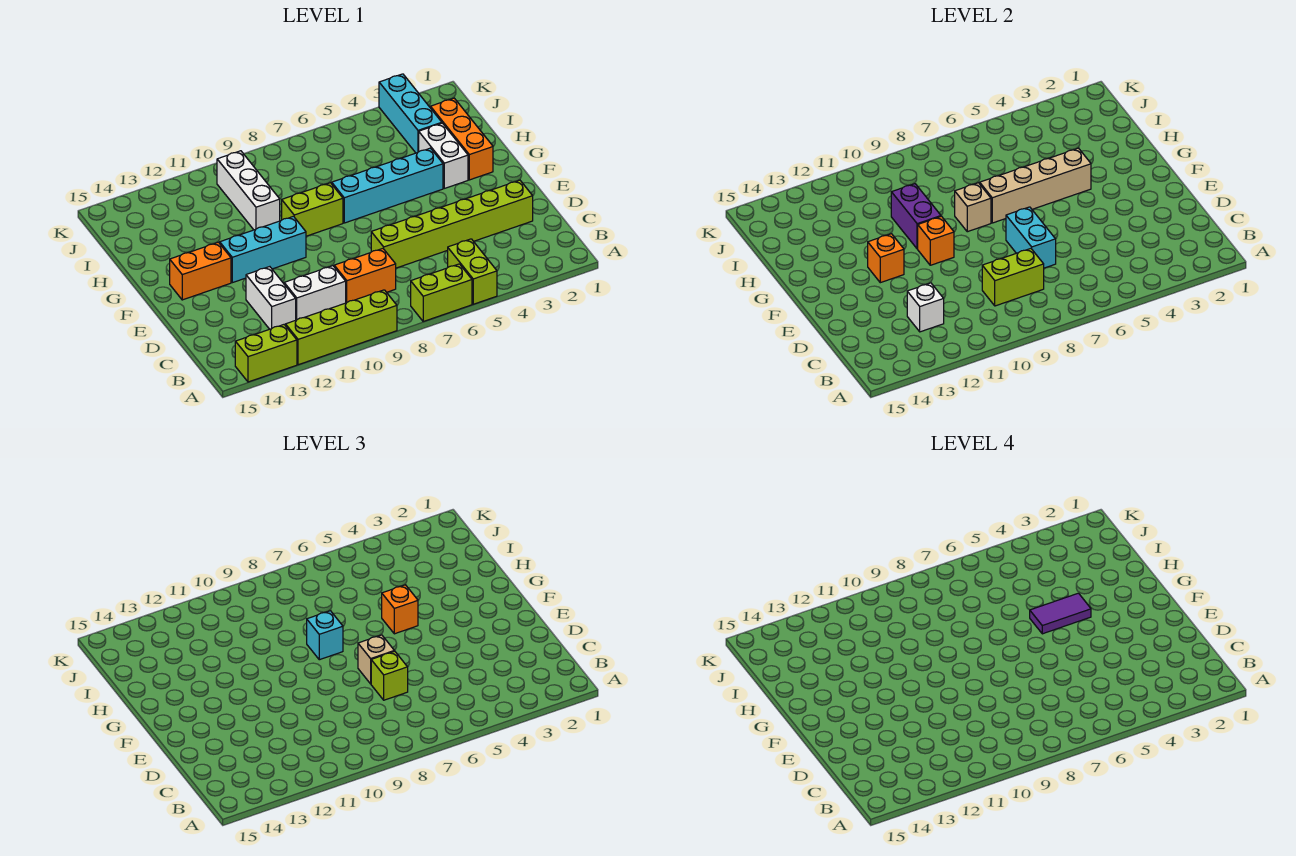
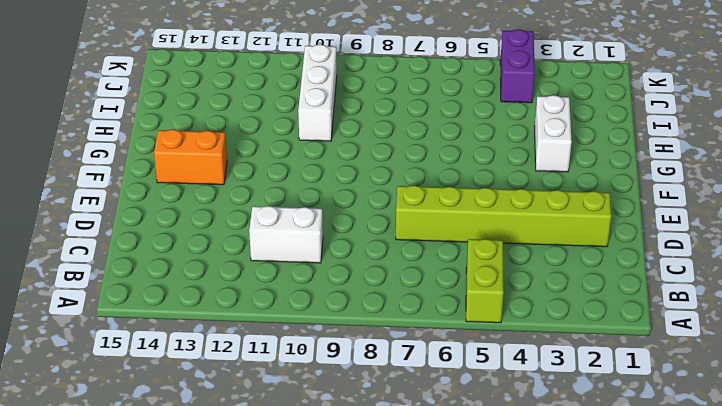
purple 1x2 brick [500,29,535,103] -> purple 1x2 brick moved to [891,184,941,249]
none -> lime 1x2 brick [411,264,472,321]
none -> lime 1x4 brick [286,290,397,365]
none -> lime 1x2 brick [235,325,297,382]

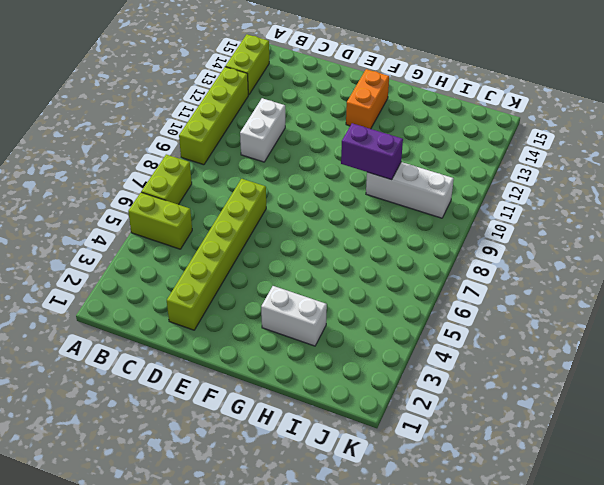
none -> orange 1x2 brick [334,249,396,303]
none -> white 1x2 brick [246,267,296,329]
none -> cyan 1x3 brick [220,216,306,283]

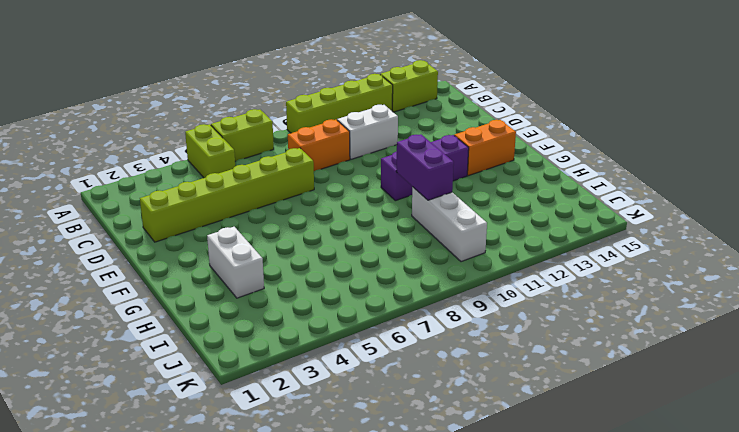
purple 1x3 brick [381,135,469,201] -> cyan 1x3 brick [220,216,306,283]
none -> white 1x2 brick [246,267,296,329]
none -> orange 1x3 brick [430,98,493,180]
none -> cyan 1x4 brick [332,148,443,223]

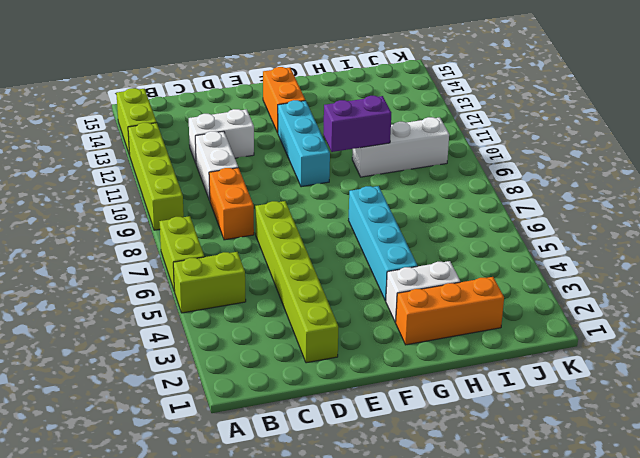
none -> lime 1x2 brick [282,183,343,236]
none -> cyan 1x3 brick [379,74,442,153]
none -> lime 1x2 brick [982,249,1044,306]

